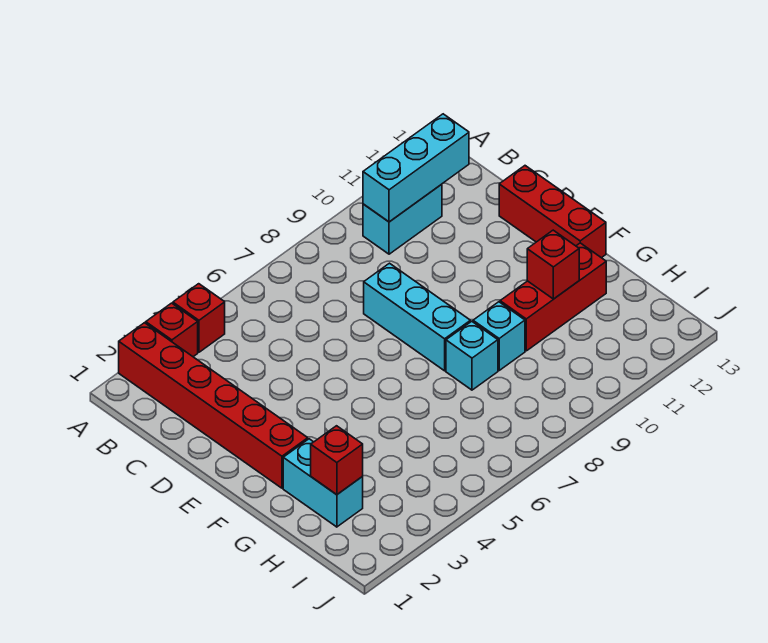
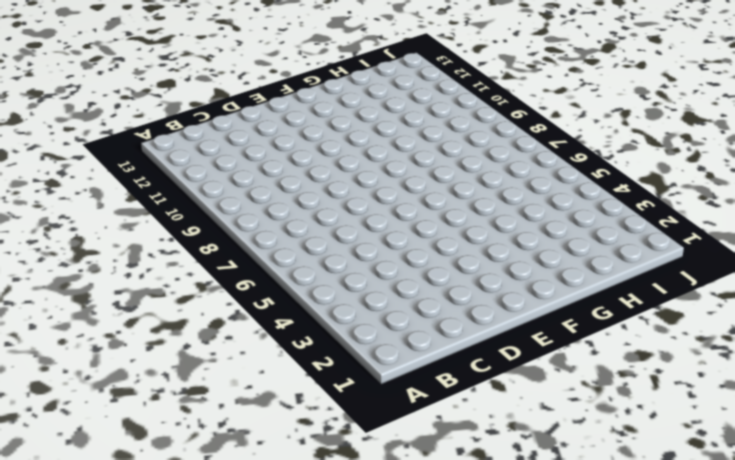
none -> red 1x6 brick [119,323,308,488]
none -> red 1x1 brick [146,303,198,357]
none -> red 1x1 brick [173,284,225,352]

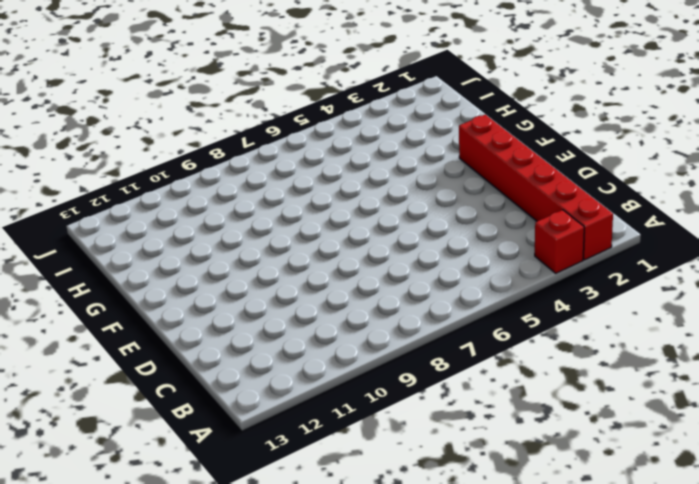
none -> red 1x1 brick [173,284,225,352]
none -> cyan 1x2 brick [363,184,442,254]
none -> cyan 1x3 brick [364,263,470,371]

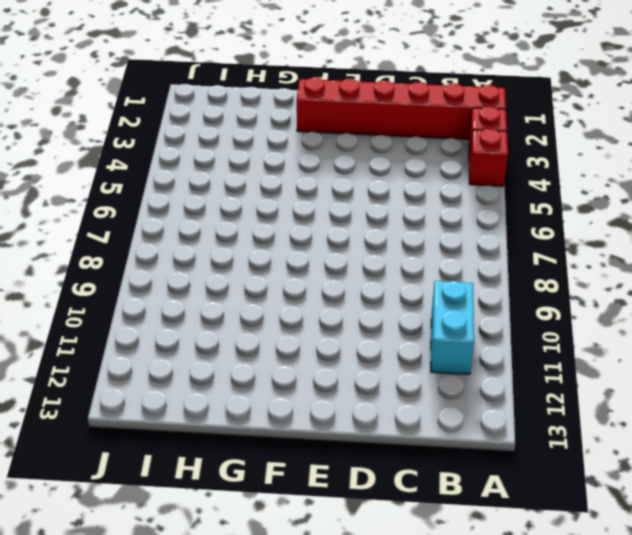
none -> cyan 1x3 brick [364,263,470,371]
none -> red 1x3 brick [499,166,606,258]
none -> cyan 1x2 brick [283,439,363,527]

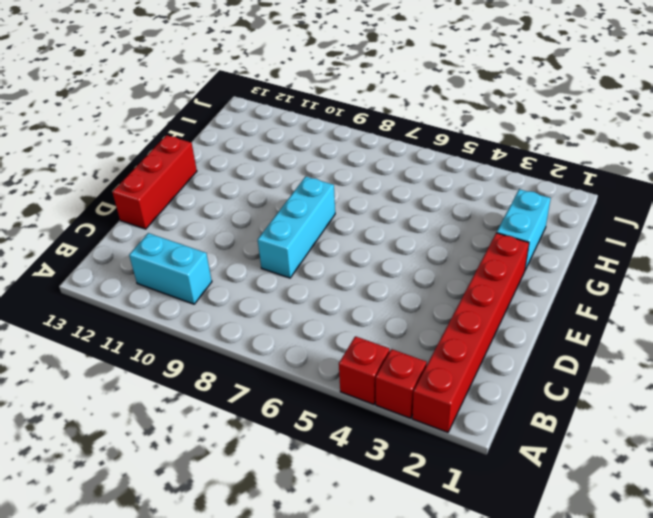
none -> cyan 1x1 brick [446,321,498,390]
none -> cyan 1x1 brick [473,302,525,370]
none -> red 1x3 brick [500,243,606,351]

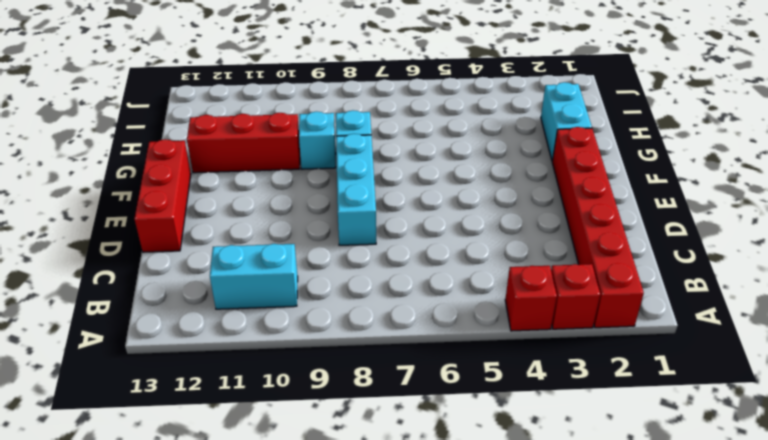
none -> cyan 1x3 brick [363,114,469,222]
none -> red 1x1 brick [527,230,579,299]
none -> red 1x1 brick [311,426,363,495]

